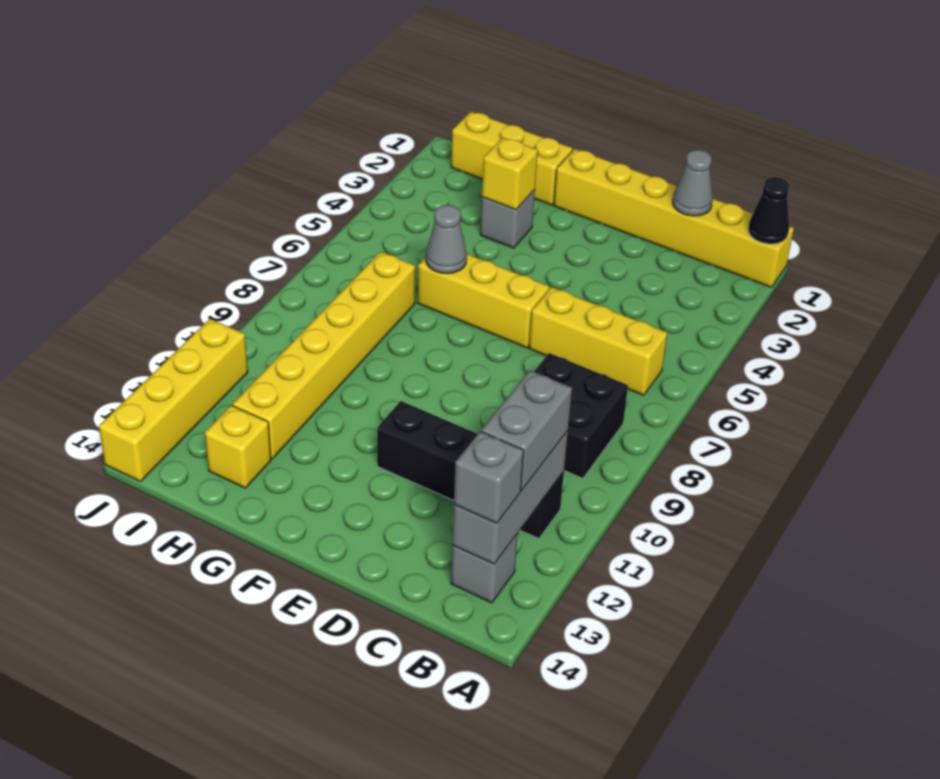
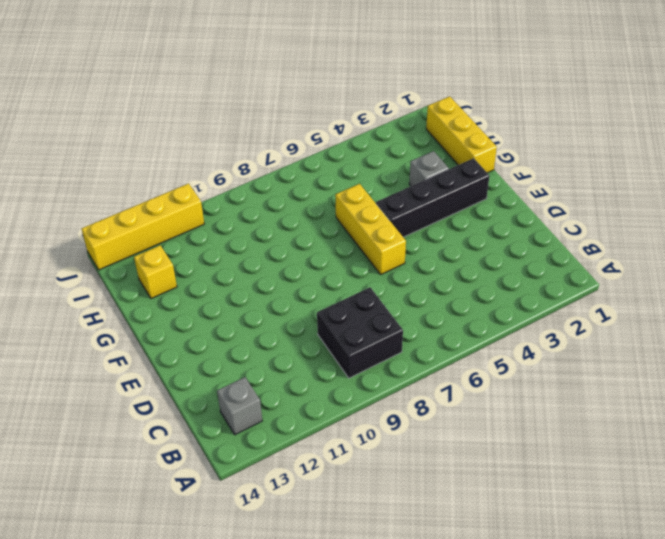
black 1x4 brick [376,158,489,237] -> black 1x4 brick turned to [377,401,564,538]
none -> yellow 1x6 brick [554,149,794,287]
none -> yellow 1x3 brick [529,287,667,395]
none -> yellow 1x6 brick [233,252,415,459]

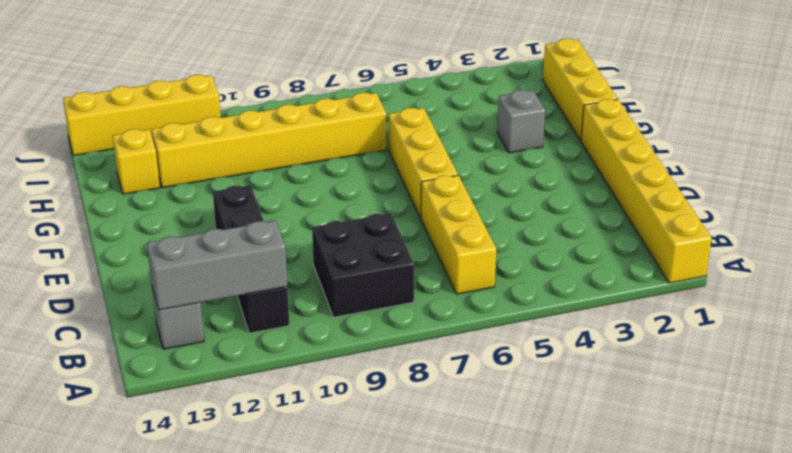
none -> black 1x1 cone [748,177,790,244]
none -> grey 1x1 cone [673,150,713,216]
none -> yellow 1x1 brick [482,137,538,210]

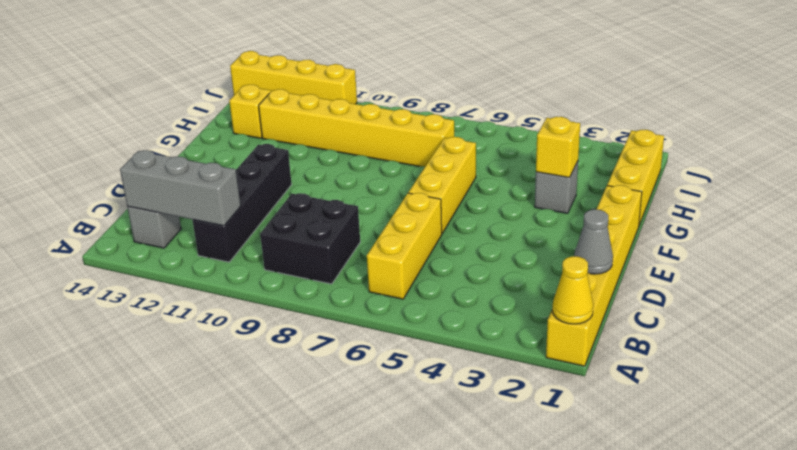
yellow 1x1 cone [552,256,593,324] -> black 1x1 cone [748,177,790,244]
none -> grey 1x1 cone [426,205,467,274]
none -> grey 1x2 brick [481,370,572,491]
none -> grey 1x1 brick [454,431,524,523]

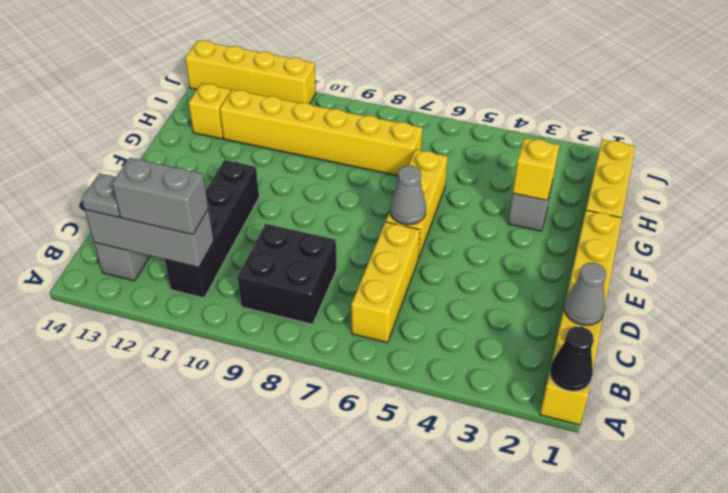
grey 1x1 plate [81,173,120,217] -> grey 1x1 brick [454,431,524,523]
grey 1x1 cone [390,166,426,225] -> grey 1x1 cone moved to [426,205,467,274]

